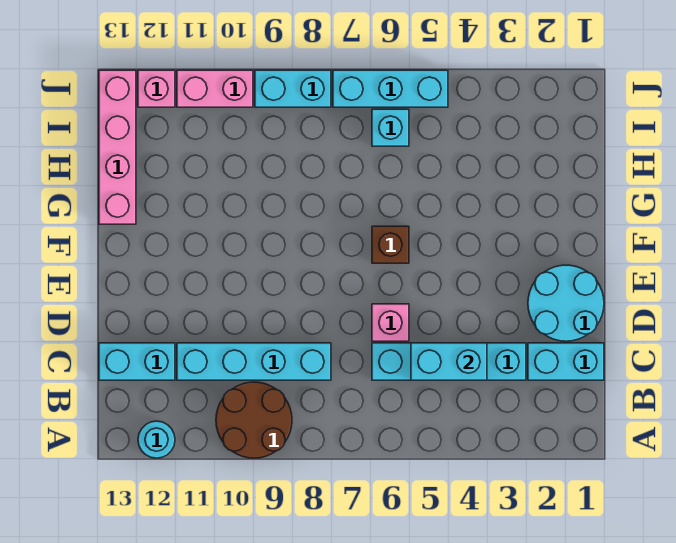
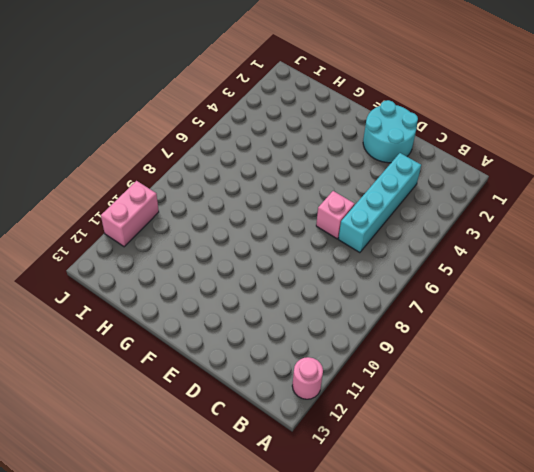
pink 1x1 round brick [292,357,323,399] -> cyan 1x1 round brick [138,421,175,458]
none -> brown 2x2 round brick [216,382,292,458]
none -> cyan 1x2 brick [528,343,604,380]
none -> cyan 1x4 brick [177,343,331,380]

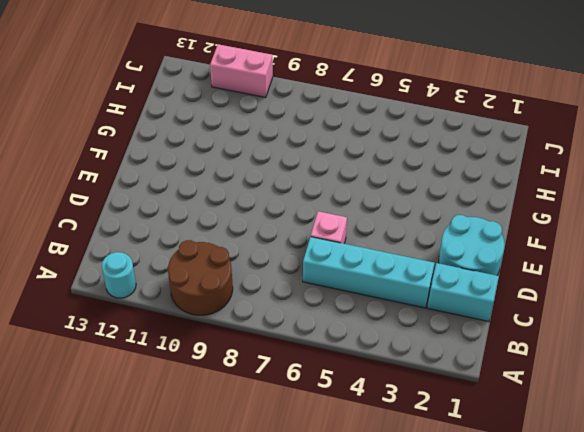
none -> cyan 1x4 brick [177,343,331,380]
none -> cyan 1x2 brick [99,343,175,380]
none -> brown 1x1 brick [372,226,409,263]

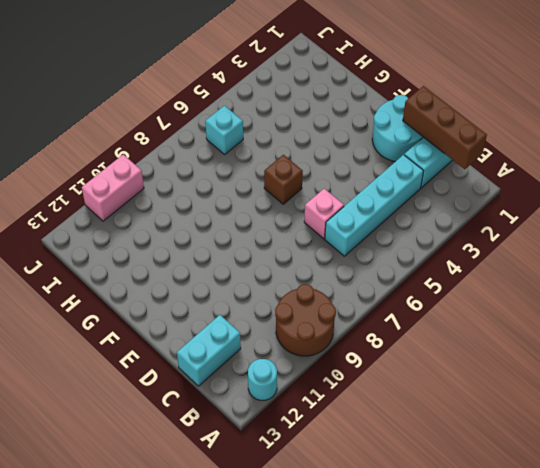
brown 1x3 brick [403,86,487,169] -> none
none -> cyan 1x4 brick [177,343,331,380]
none -> pink 1x4 brick [99,70,136,224]
none -> cyan 1x3 brick [333,70,448,107]

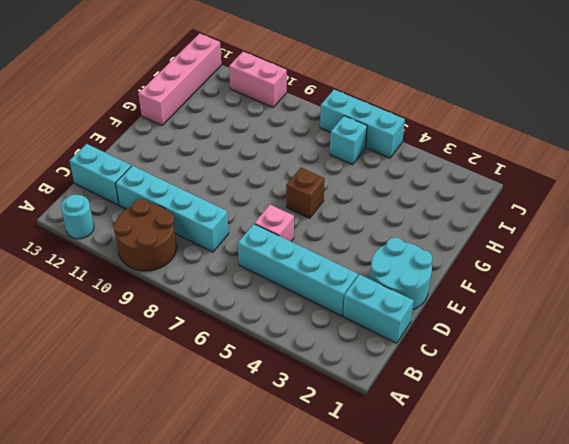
none -> cyan 1x2 brick [255,70,331,107]
none -> pink 1x1 brick [138,70,175,107]
none -> cyan 1x2 brick [411,343,487,380]

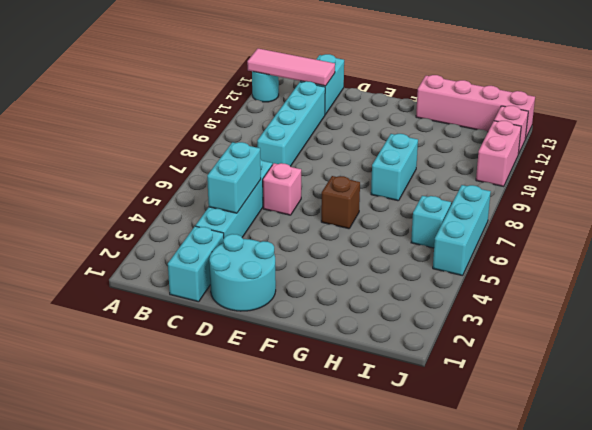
pink 1x3 tile [247,48,335,86] -> none
cyan 1x2 brick [371,134,418,201] -> cyan 1x2 brick moved to [255,70,331,107]
none -> brown 2x2 round brick [216,382,292,458]

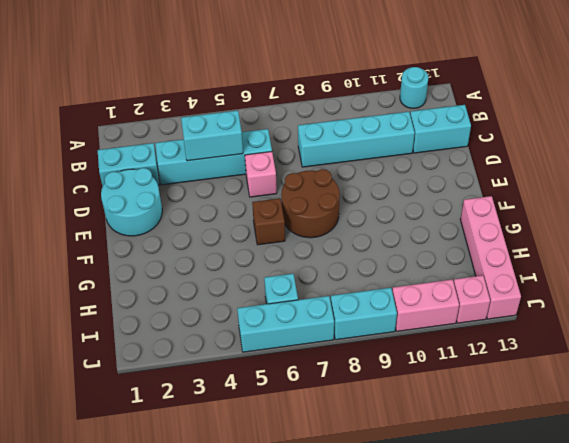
brown 2x2 round brick [281,169,340,238] -> brown 2x2 round brick moved to [216,382,292,458]

